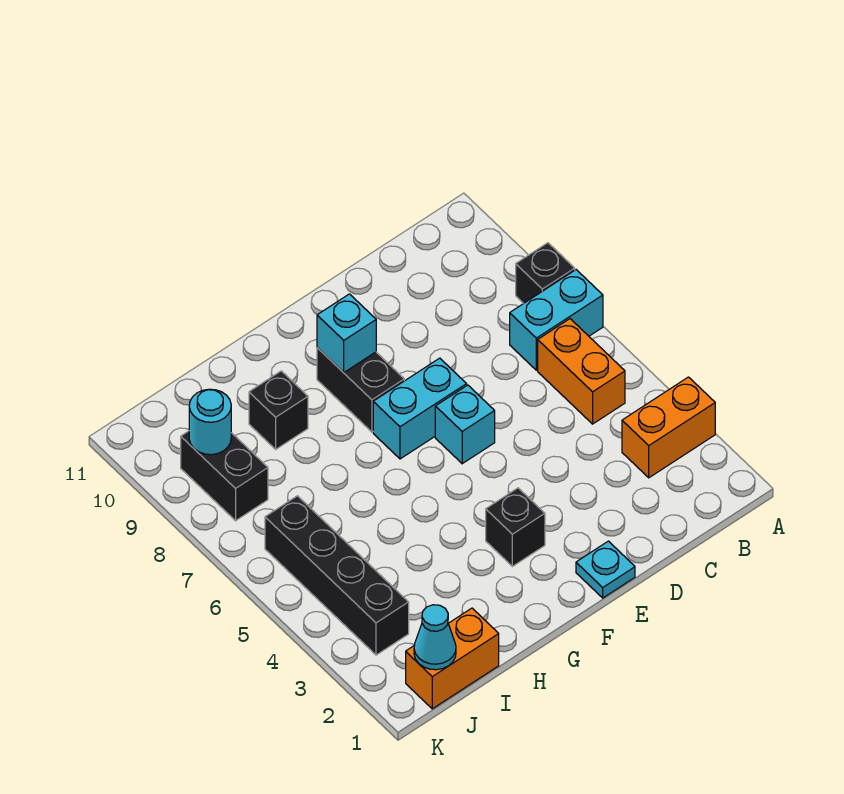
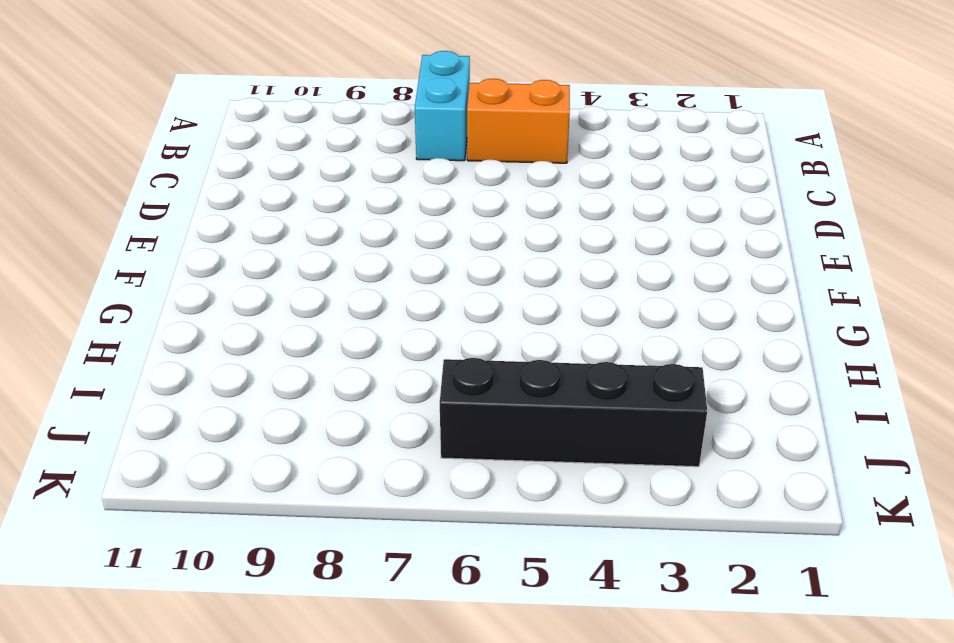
none -> orange 1x2 brick [622,377,715,478]
none -> black 1x1 brick [516,243,575,303]
none -> cyan 1x1 plate [576,541,635,598]

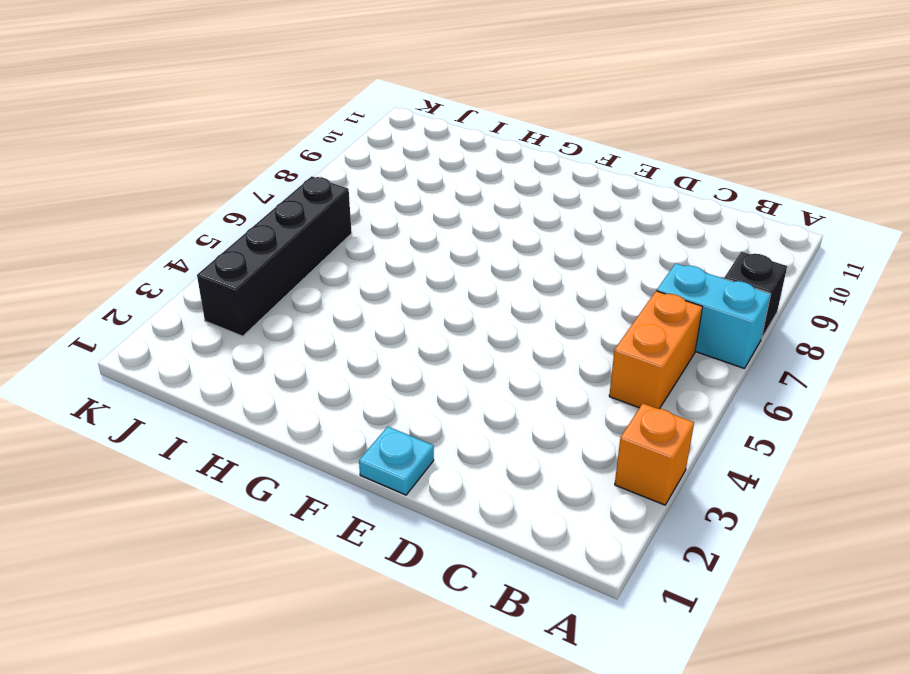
orange 1x1 brick [615,403,694,505] -> orange 1x2 brick [622,377,715,478]
none -> cyan 1x1 brick [435,385,495,464]
none -> cyan 1x2 brick [373,358,467,459]
none -> black 1x1 brick [486,488,545,566]

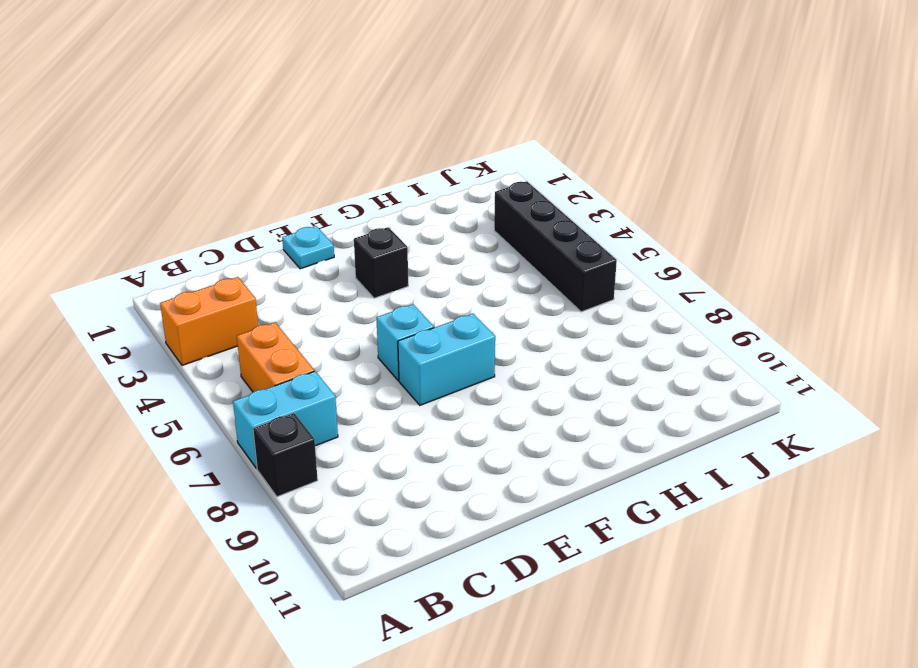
none -> black 1x2 brick [317,348,404,432]
none -> black 1x1 brick [249,371,308,449]
none -> orange 1x2 brick [406,608,499,709]

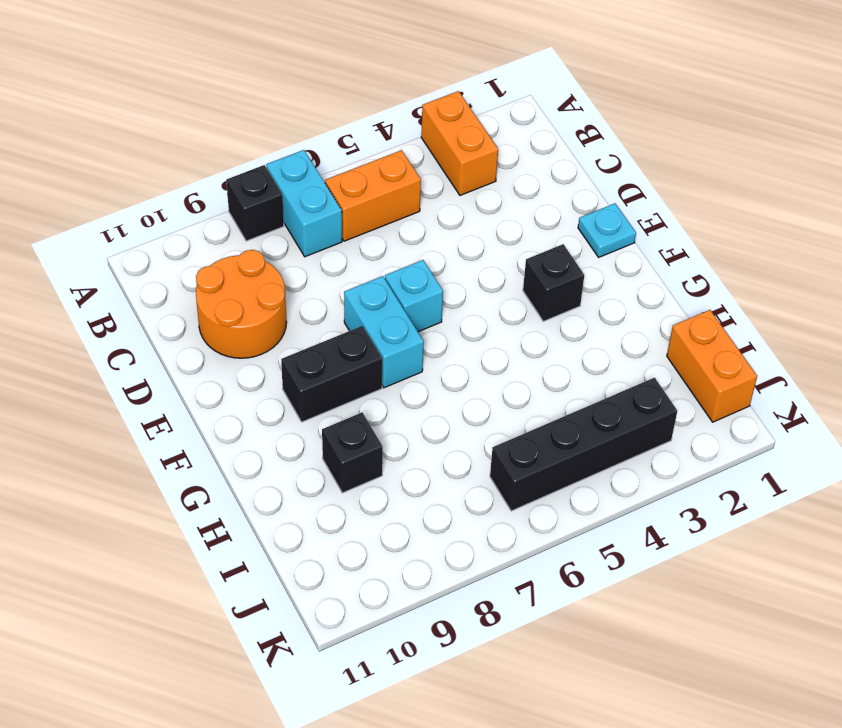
orange 2x2 round brick [196,250,287,358] -> none
none -> black 1x2 brick [181,431,268,521]
none -> cyan 1x1 brick [317,294,376,373]
none -> cyan 1x1 cone [414,605,456,670]

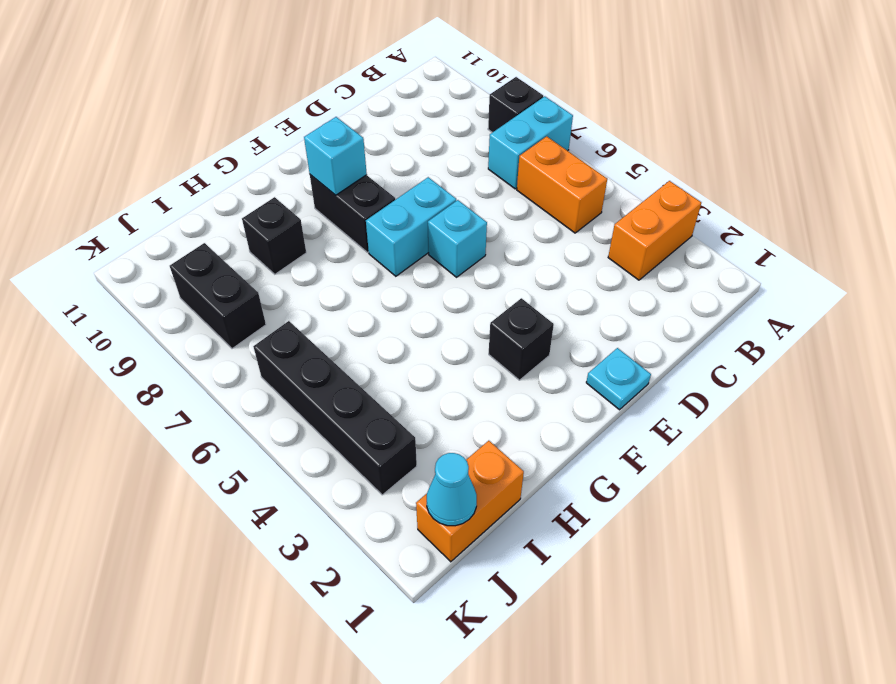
none -> cyan 1x1 round brick [189,389,231,455]

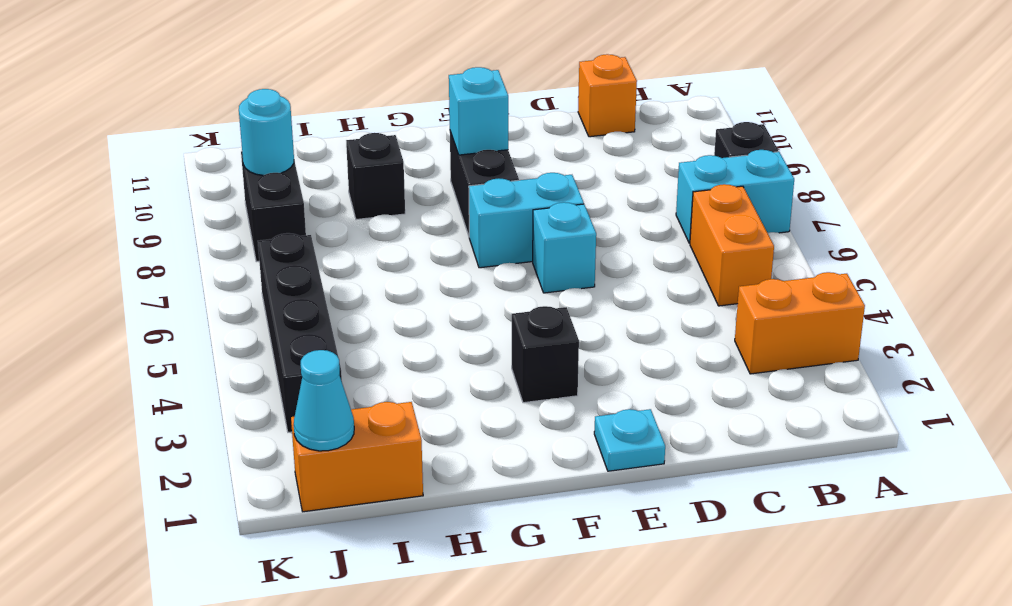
orange 1x1 brick [578,54,637,137] -> none

